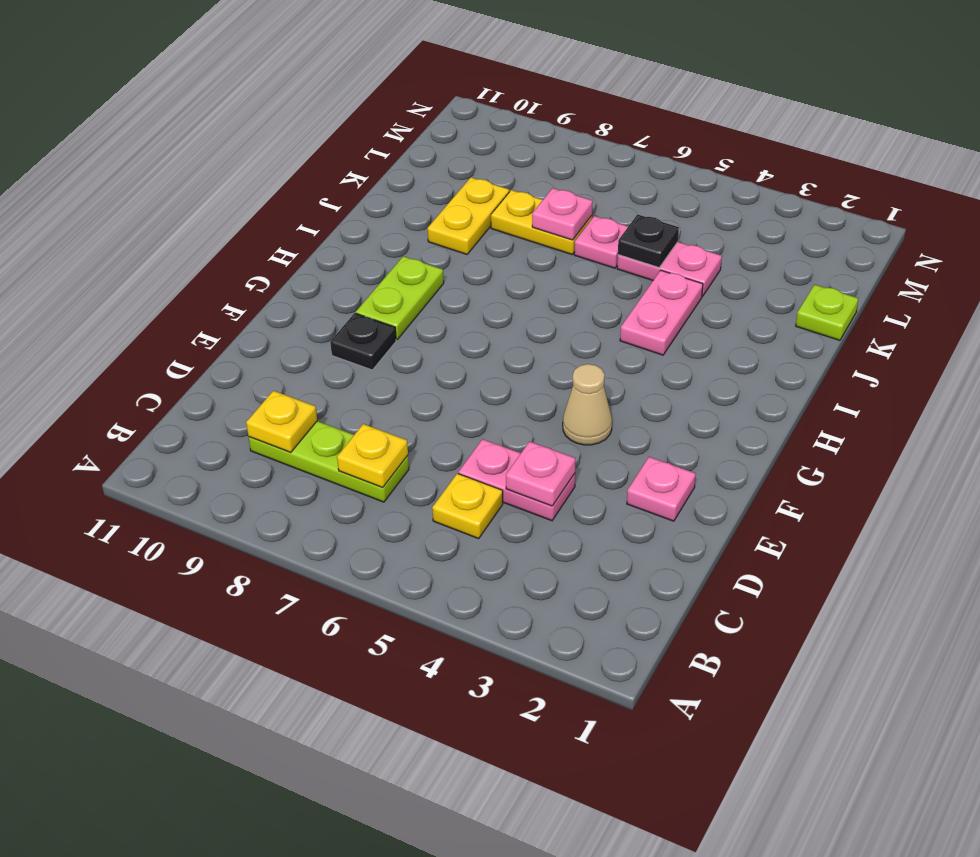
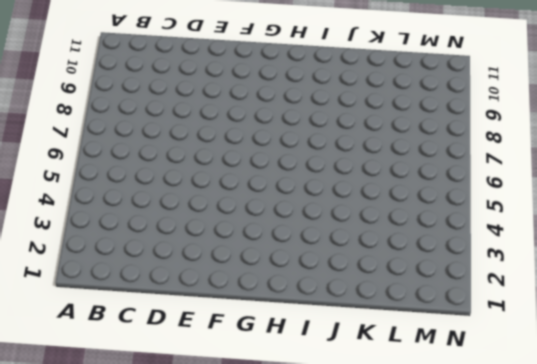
none -> yellow 1x1 plate [432,473,503,539]
none -> lime 1x3 plate [249,421,409,502]
none -> pink 1x2 plate [458,439,575,521]

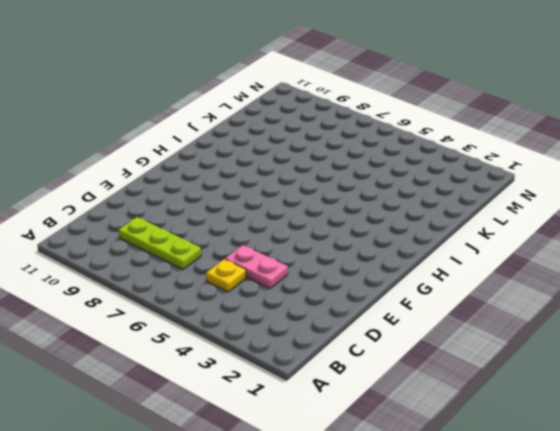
none -> pink 1x1 plate [627,457,696,521]
none -> tan 1x1 cone [563,364,612,445]
none -> black 1x1 plate [330,313,396,370]

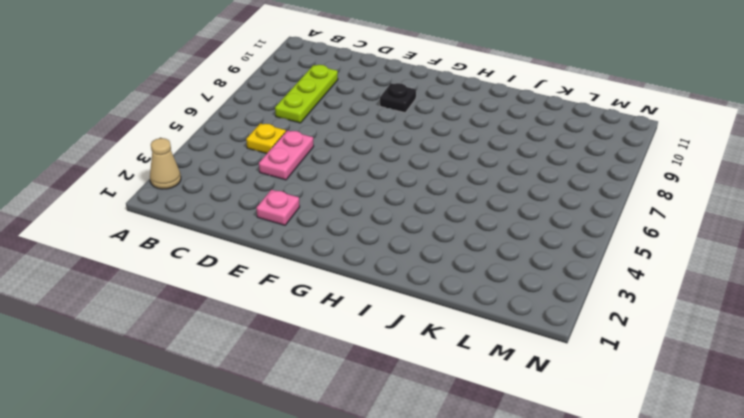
tan 1x1 cone [150,138,181,189] -> tan 1x1 cone moved to [563,364,612,445]
none -> lime 1x2 plate [356,256,444,340]
none -> pink 1x2 plate [620,270,703,355]
none -> yellow 1x2 plate [428,178,509,254]

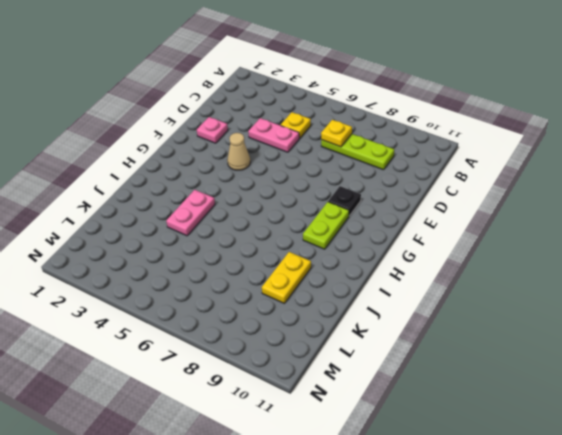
none -> lime 1x1 plate [796,285,858,340]
none -> pink 1x2 plate [617,242,722,296]
none -> pink 1x1 plate [574,216,628,268]

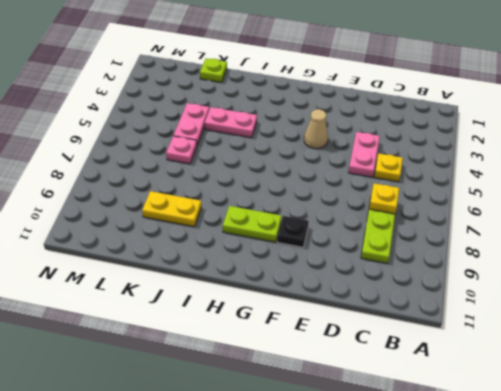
none -> pink 1x1 plate [627,457,696,521]
none -> yellow 1x2 plate [491,190,592,254]
none -> yellow 1x1 plate [246,391,317,452]

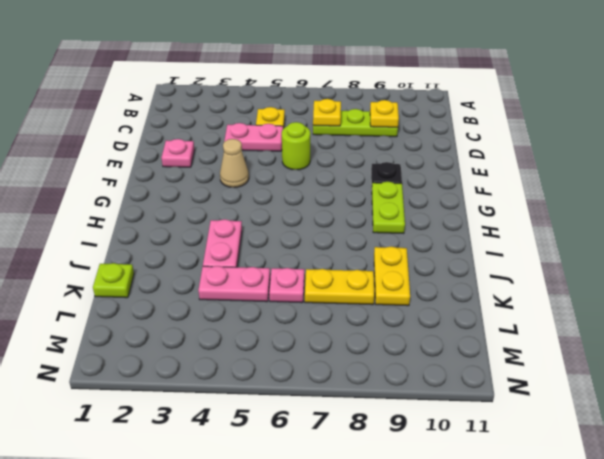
lime 1x1 round brick [282,122,311,170] -> none
none -> pink 1x1 plate [506,441,575,506]
none -> black 1x1 plate [618,214,679,267]
none -> pink 1x1 plate [532,188,593,240]

